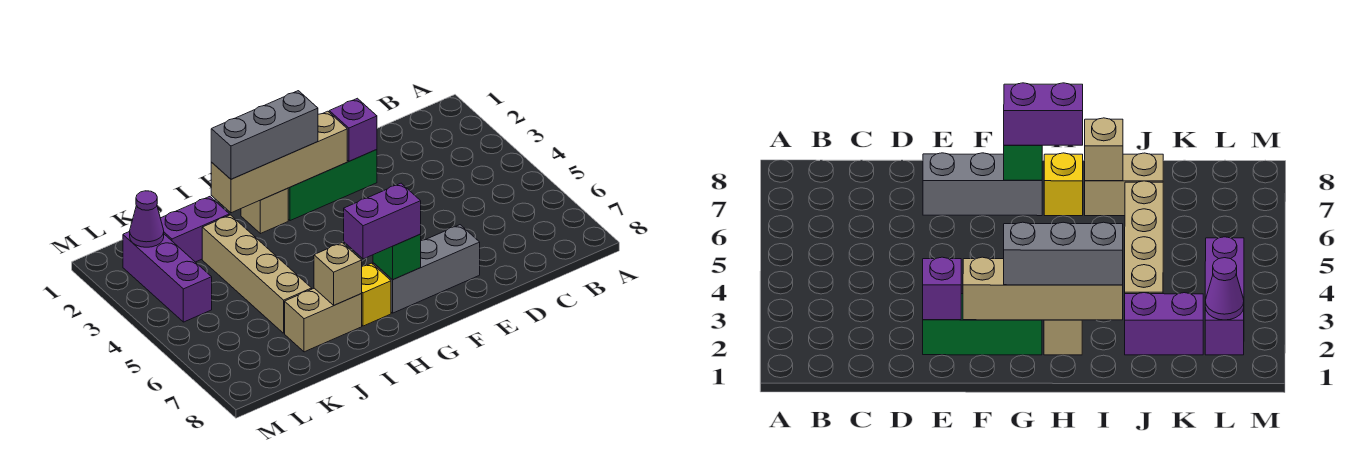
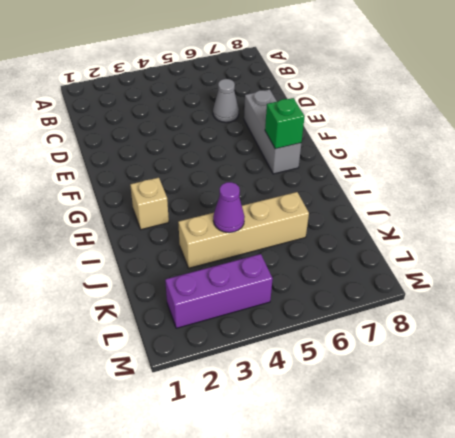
grey 1x1 cone [213,79,239,122] -> none
purple 1x1 cone [213,182,245,233] -> purple 1x1 cone moved to [130,191,164,247]
none -> green 1x3 brick [288,150,377,221]
none -> yellow 1x1 brick [361,263,391,326]
none -> tan 1x2 brick [285,288,362,352]

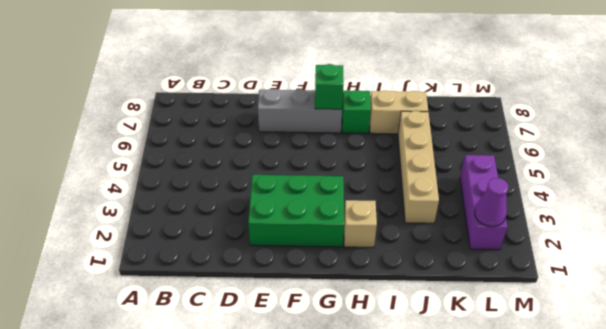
green 2x3 brick [248,175,344,247] -> green 1x3 brick [288,150,377,221]
green 1x1 brick [342,90,371,133] -> yellow 1x1 brick [361,263,391,326]
none -> purple 1x2 brick [160,197,229,262]
none -> purple 1x1 brick [329,98,377,161]
none -> tan 1x4 brick [211,111,347,213]

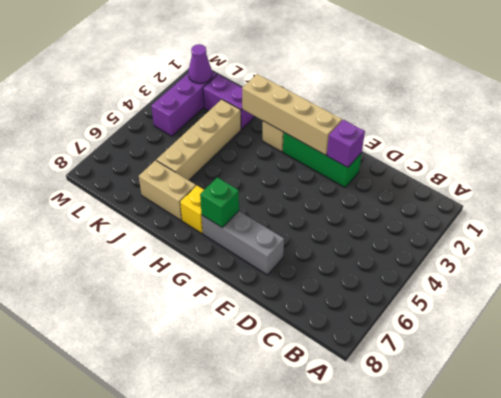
none -> tan 1x1 brick [314,243,362,305]
none -> grey 1x3 brick [211,91,318,179]
none -> purple 1x2 brick [344,183,421,259]

